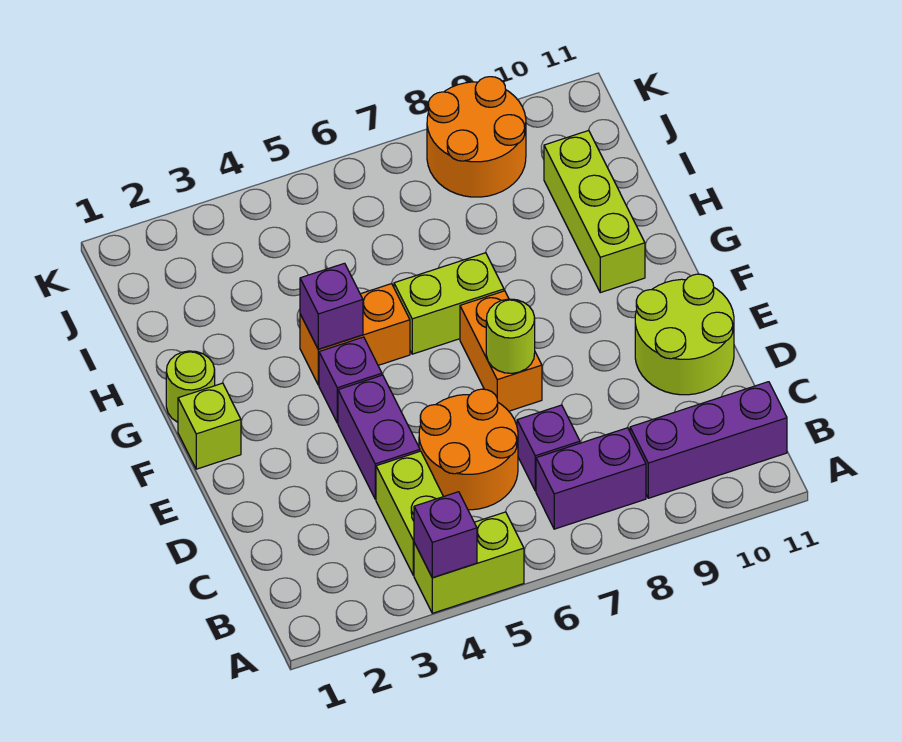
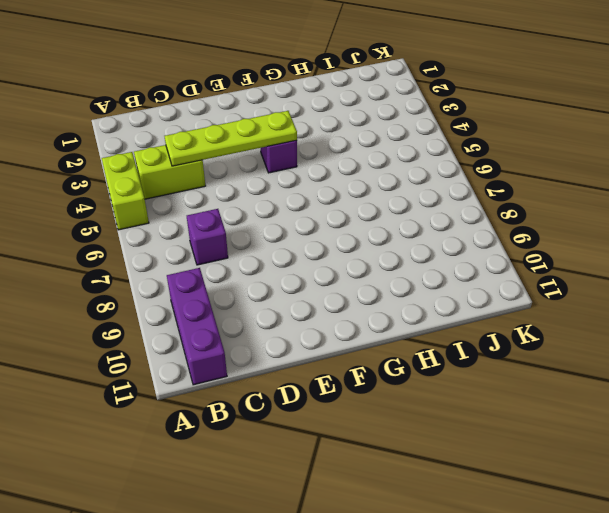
lime 1x4 plate [165,111,297,166] -> none
none -> purple 1x2 brick [536,428,646,529]
none -> orange 2x2 round brick [419,389,518,510]
none -> purple 1x2 brick [338,375,420,499]

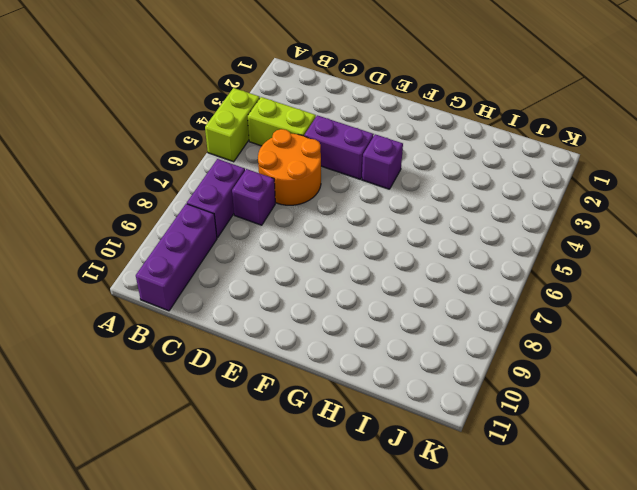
none -> lime 2x2 round brick [635,274,734,395]
none -> orange 1x2 brick [460,291,542,411]
none -> lime 1x1 brick [178,383,241,469]

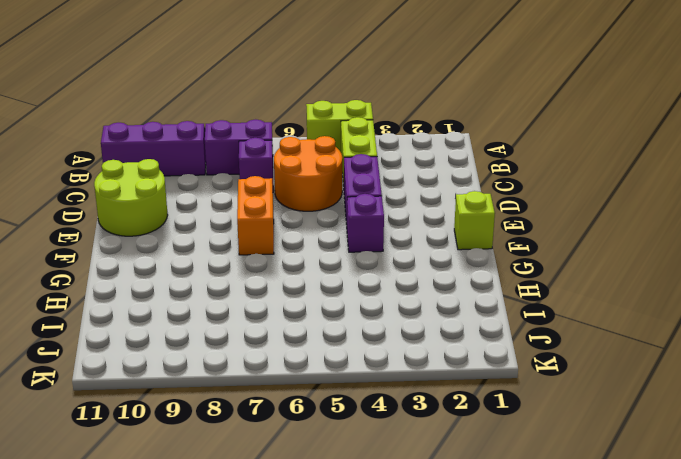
none -> lime 1x1 round brick [166,351,215,422]
none -> orange 1x2 brick [300,284,410,385]
none -> lime 1x2 brick [394,253,504,354]

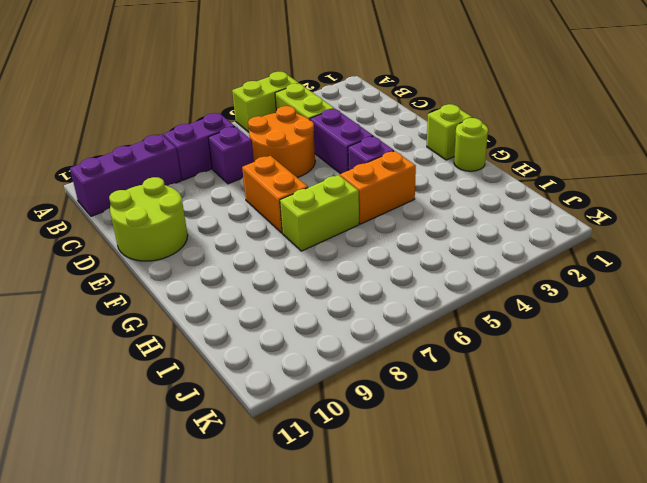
none -> lime 1x3 brick [544,130,645,293]
none -> orange 2x2 round brick [427,77,526,197]
none -> purple 1x1 brick [414,492,477,578]

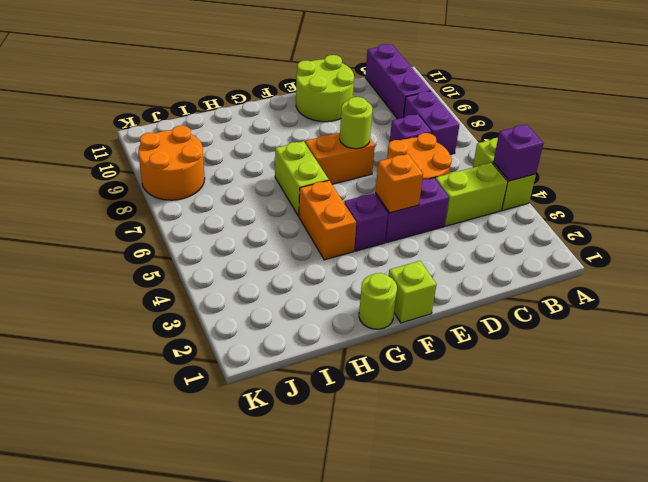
orange 1x1 brick [375,154,423,213] -> none
none -> lime 1x3 brick [544,130,645,293]
none -> purple 1x1 brick [300,263,363,349]

